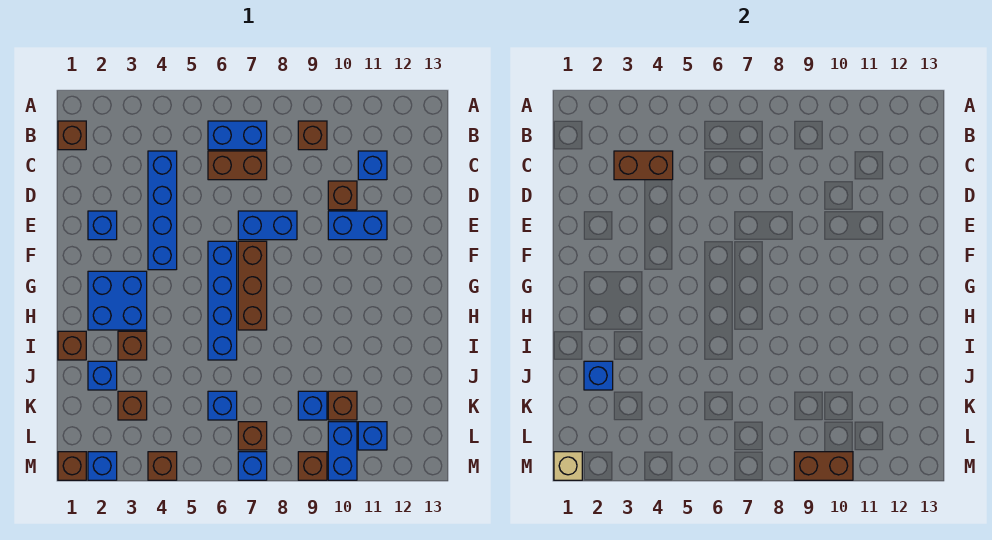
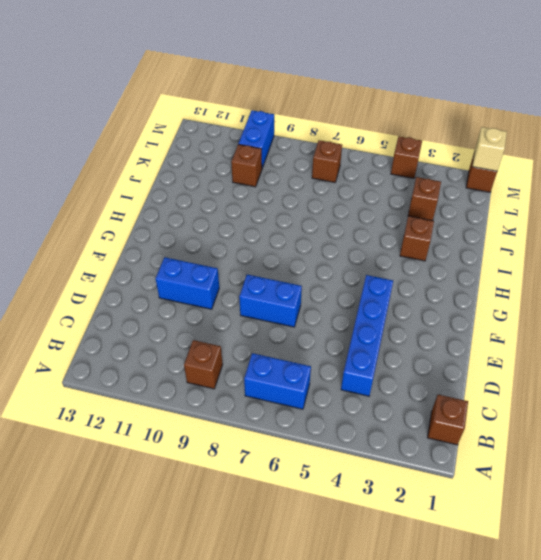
none -> brown 1x2 brick [208,151,267,180]
none -> blue 1x1 brick [358,151,387,180]
none -> brown 1x1 brick [328,181,357,210]
none -> blue 1x1 brick [88,211,117,240]

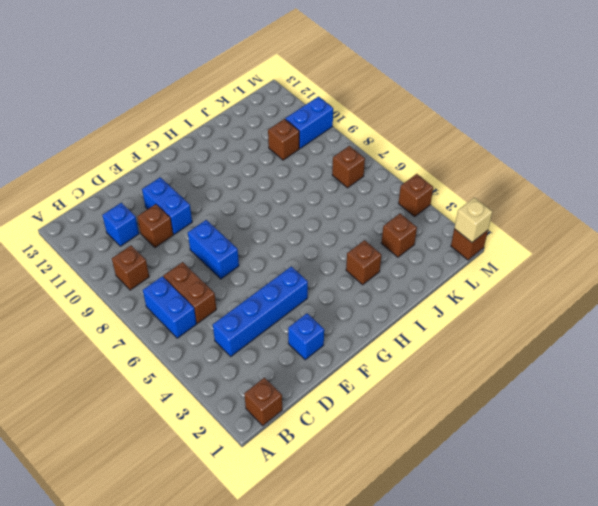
none -> blue 1x4 brick [208,241,237,360]
none -> brown 1x3 brick [238,241,267,330]
none -> blue 2x2 brick [88,271,147,330]
none -> brown 1x1 brick [58,331,86,360]

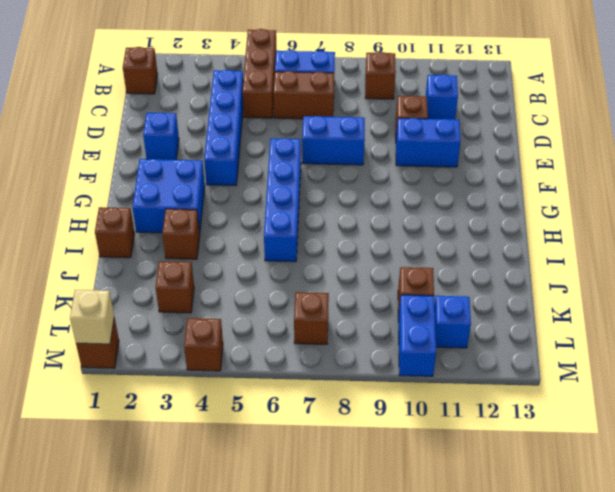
brown 1x3 brick [242,29,277,118] -> brown 1x3 brick moved to [238,241,267,330]
none -> blue 1x1 brick [88,361,117,390]
none -> blue 1x1 brick [208,391,237,420]
none -> blue 1x1 brick [298,391,327,420]
none -> blue 1x1 brick [88,452,117,480]

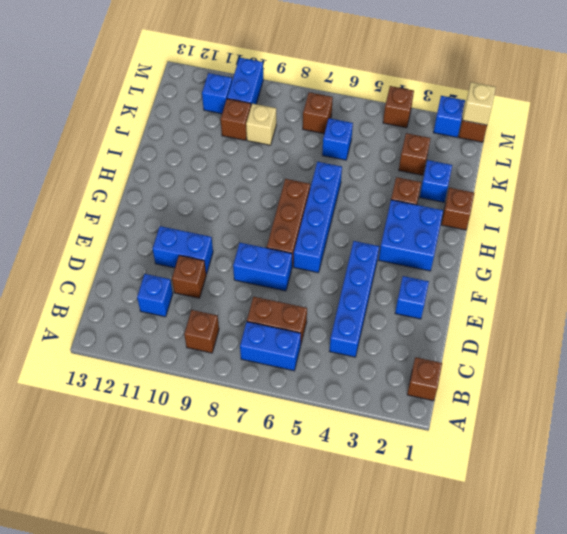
tan 1x1 brick [246,104,276,145] -> blue 1x1 brick [298,391,327,420]
none -> blue 1x1 brick [238,452,267,480]
none -> brown 1x1 brick [298,452,327,480]
none -> brown 1x2 brick [614,151,673,180]
none -> blue 1x1 brick [584,361,613,390]

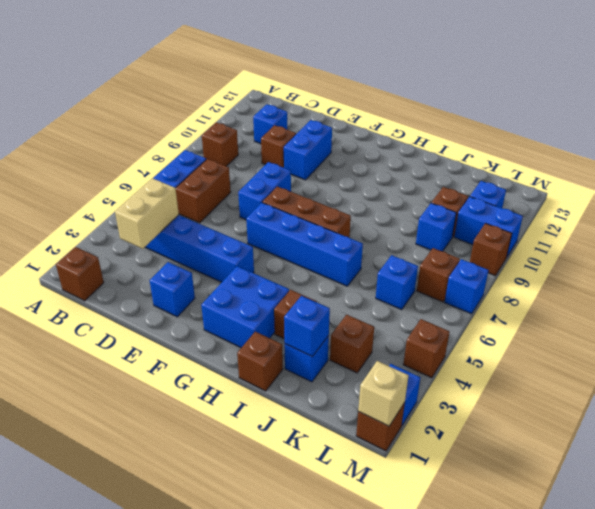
tan 1x2 brick [115,178,179,249] -> brown 1x2 brick [614,151,673,180]
none -> brown 1x2 brick [794,452,853,480]

